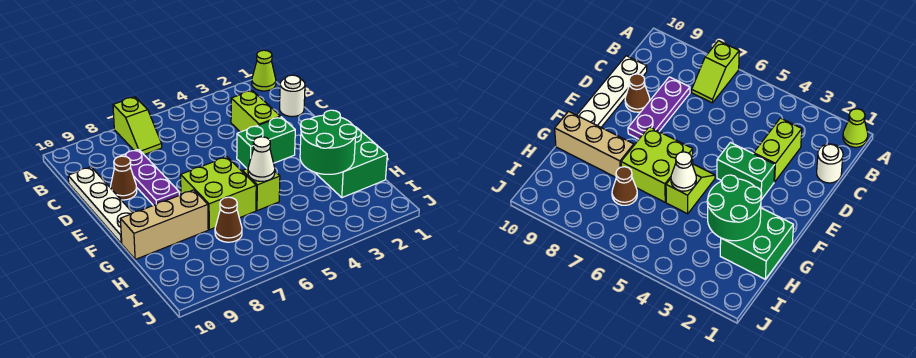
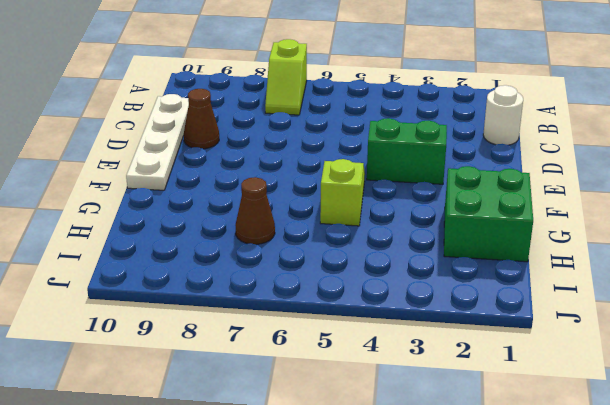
none -> lime 1x1 cone [252,50,276,91]
none -> lime 1x2 brick [231,90,281,132]
none -> purple 1x3 plate [119,149,179,205]

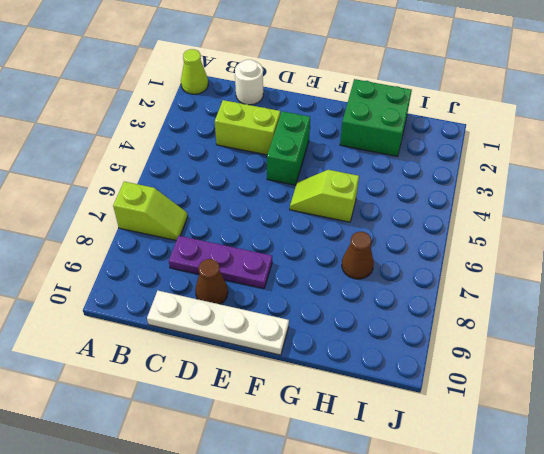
none -> lime 2x2 brick [181,157,256,230]
none -> tan 1x3 brick [120,190,208,259]
none -> green 2x2 round brick [300,110,357,174]

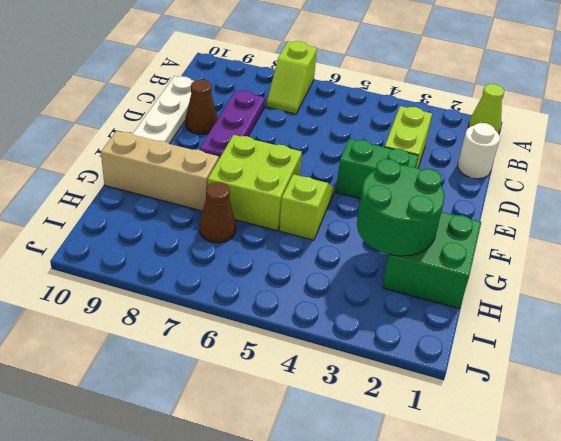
none -> white 1x1 cone [248,137,275,181]

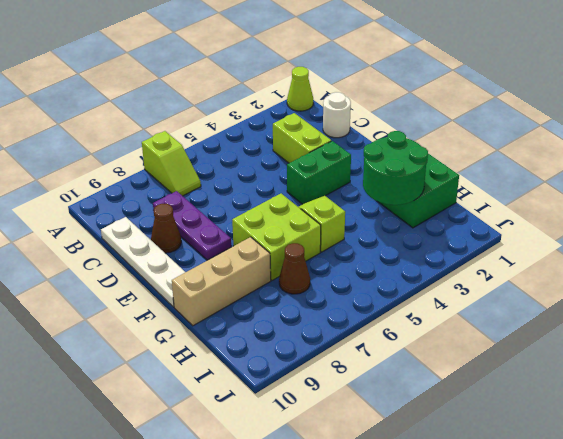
none -> white 1x1 cone [248,137,275,181]

